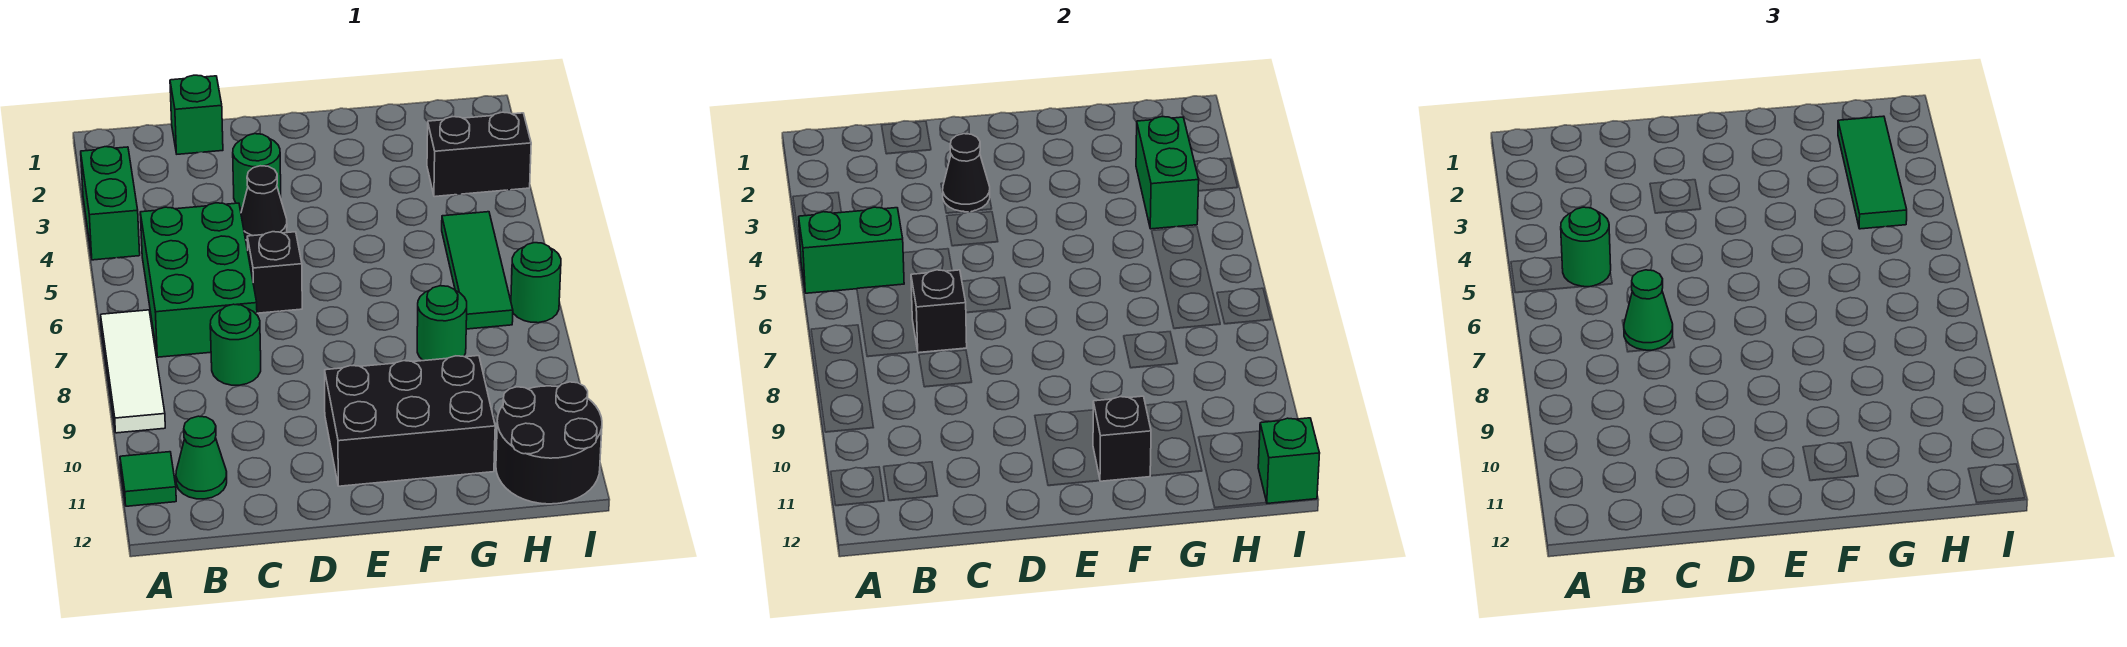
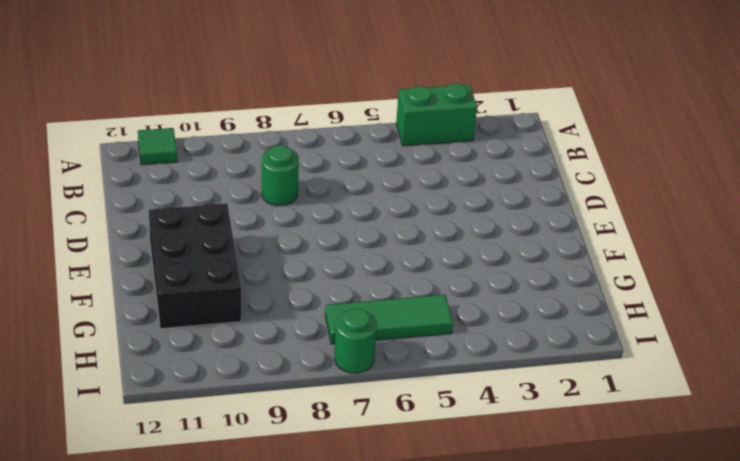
none -> white 1x3 tile [101,310,165,433]
none -> green 2x3 brick [140,203,257,357]
none -> green 1x1 cone [176,416,227,499]

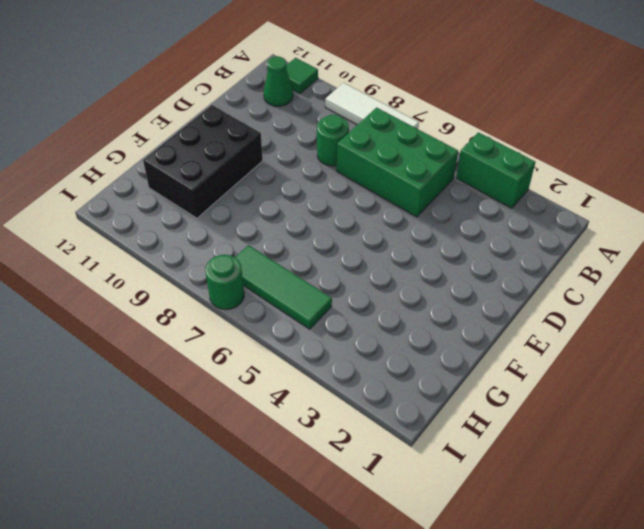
none -> green 1x1 brick [170,75,223,154]
none -> green 1x1 round brick [233,134,281,208]
none -> black 1x1 cone [241,166,287,240]

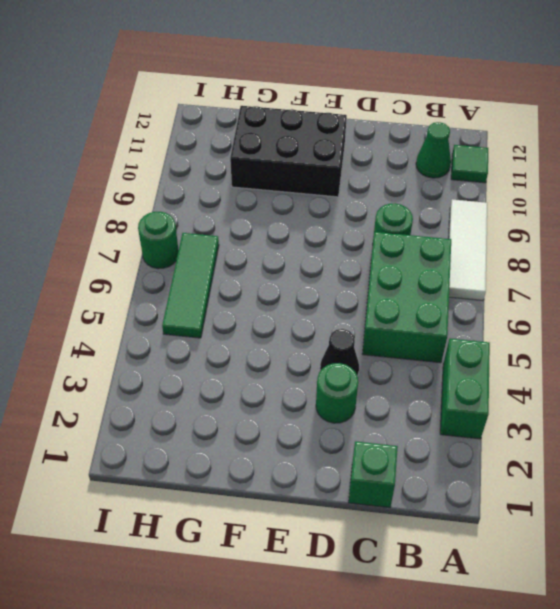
none -> black 1x1 brick [247,232,302,313]
none -> green 1x1 round brick [417,286,467,361]
none -> black 1x2 brick [427,112,531,197]

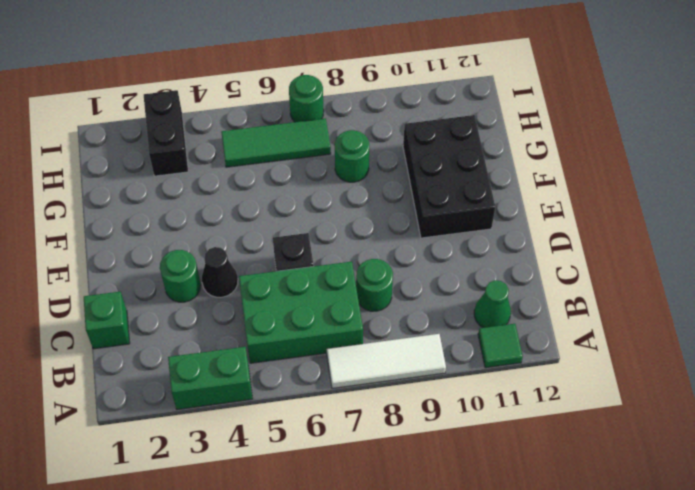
none -> black 2x2 round brick [496,382,602,504]
none -> green 1x2 brick [799,207,904,293]
none -> black 1x1 brick [911,270,967,353]

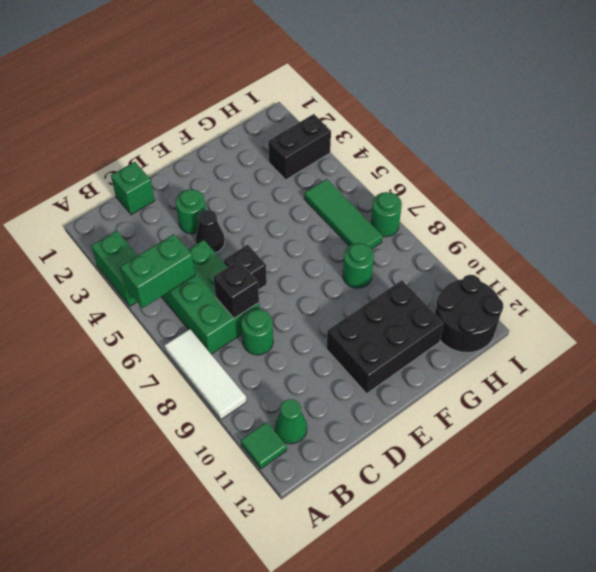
none -> black 1x1 cone [943,134,990,212]
none -> black 1x1 brick [1093,396,1151,481]
none -> green 1x2 brick [1136,117,1199,229]

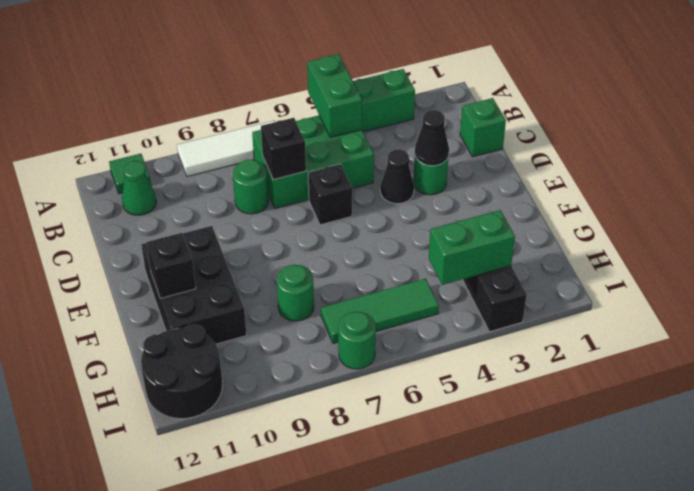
none -> green 1x1 brick [1258,418,1320,503]
none -> green 1x1 round brick [1561,207,1611,287]
none -> green 1x1 cone [1624,270,1673,350]

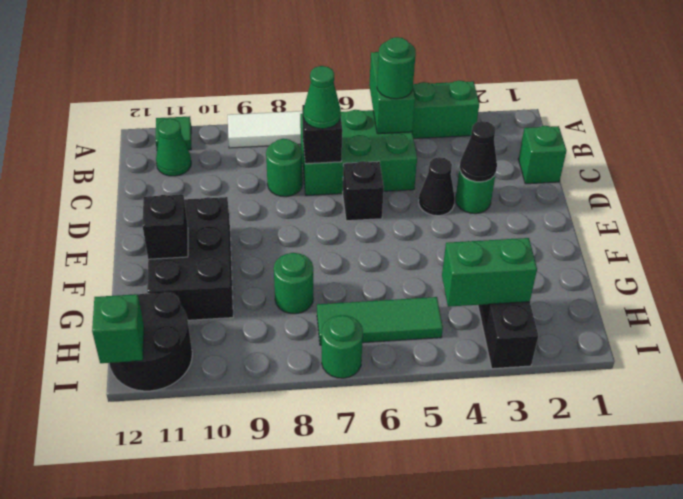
none -> green 1x3 tile [1838,116,1907,229]

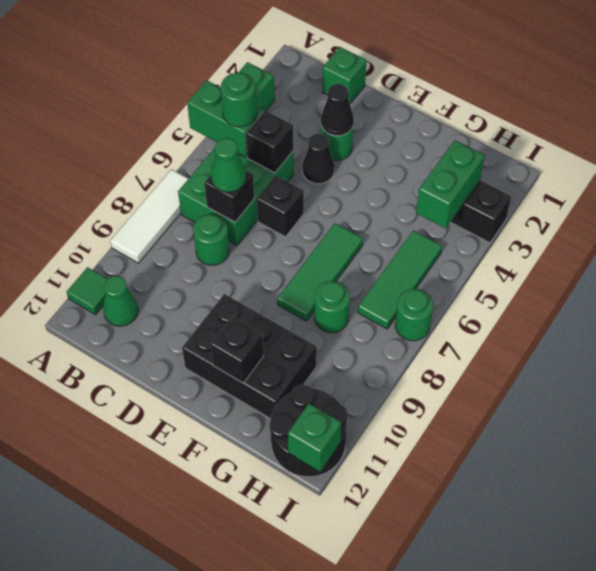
black 1x1 brick [246,111,293,173] -> none
green 1x3 tile [277,223,363,321] -> green 1x3 tile moved to [1838,116,1907,229]

